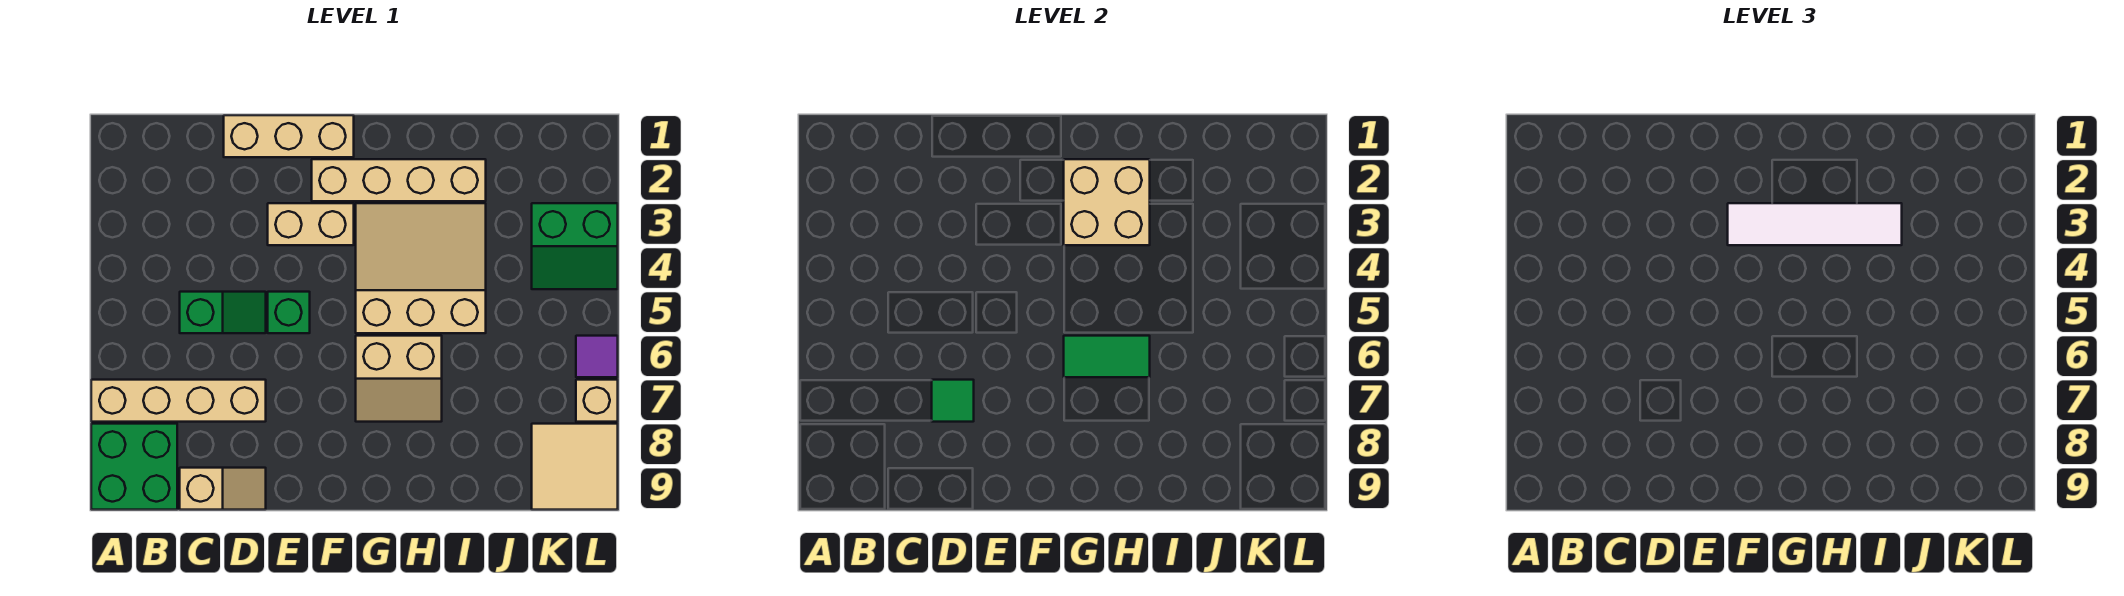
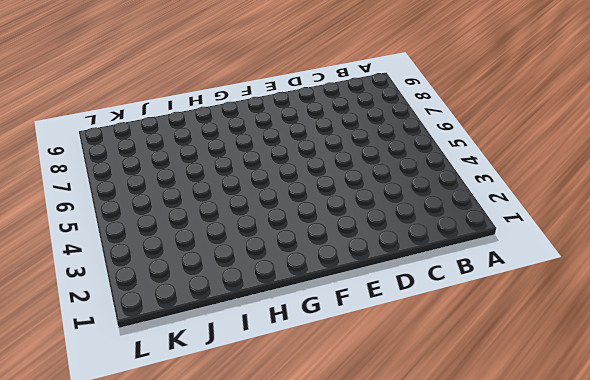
none -> tan 1x4 brick [91,380,266,422]
none -> green 2x2 brick [91,424,177,510]
none -> green 1x2 slope [180,292,266,333]

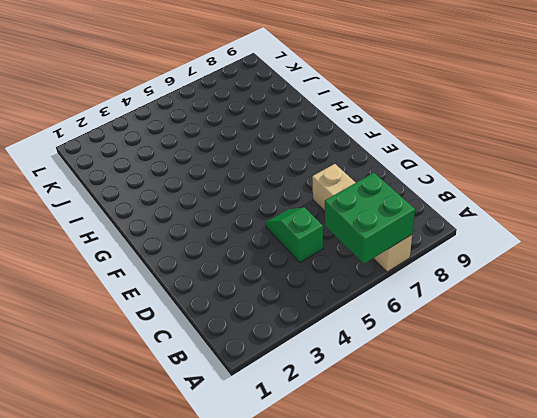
green 2x2 brick [325,173,415,264] -> green 2x2 brick moved to [91,424,177,510]
none -> tan 1x2 slope [180,468,266,510]
none -> tan 1x3 brick [224,115,354,157]
none -> tan 1x2 brick [268,203,354,245]

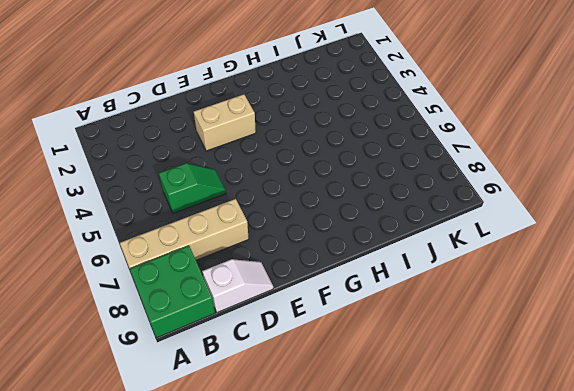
white 1x2 slope [202,259,273,312] -> tan 1x2 slope [180,468,266,510]
none -> tan 1x3 brick [224,115,354,157]
none -> green 1x1 brick [268,292,310,333]
none -> tan 1x4 brick [312,159,486,201]

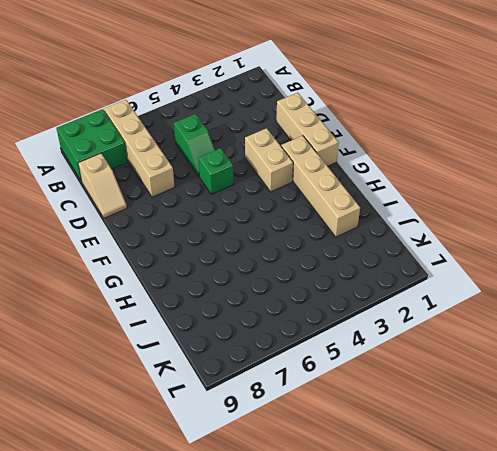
none -> tan 3x3 slope [356,203,486,333]
none -> tan 2x2 slope [356,336,442,422]
none -> green 2x2 slope [532,203,618,289]

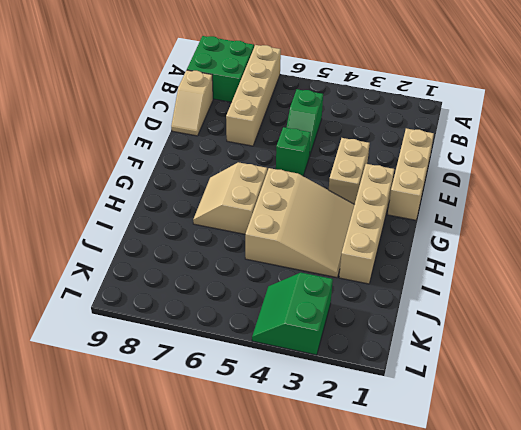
none -> tan 2x2 tile [532,424,618,510]
none -> purple 1x1 tile [576,336,618,377]
none -> tan 1x1 brick [576,380,618,422]

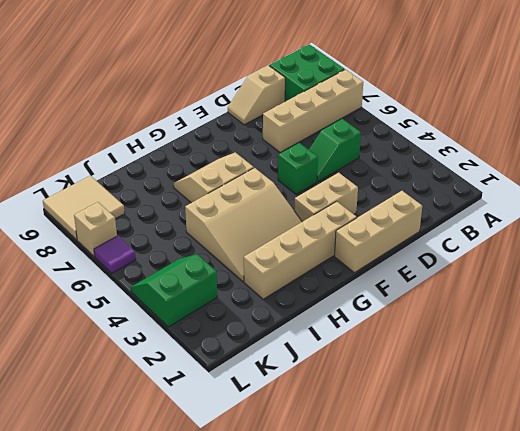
none -> green 1x1 tile [932,380,974,422]
none -> tan 2x2 brick [1064,159,1150,245]
none -> green 1x2 tile [1064,336,1150,377]

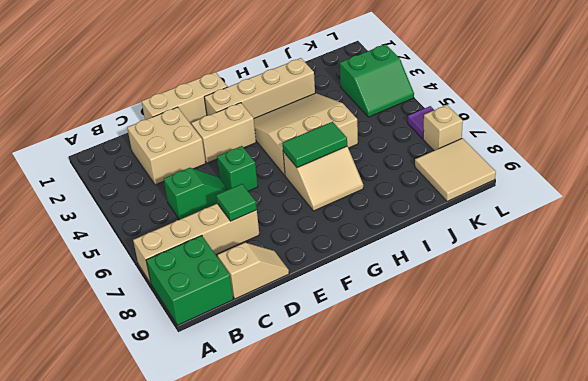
tan 2x2 brick [127,107,206,185] -> tan 2x2 brick moved to [1064,159,1150,245]
none -> white 1x4 tile [1728,203,1902,245]

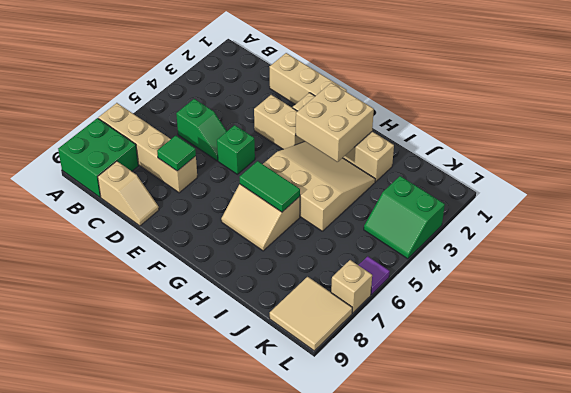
none -> white 1x4 tile [1728,203,1902,245]

